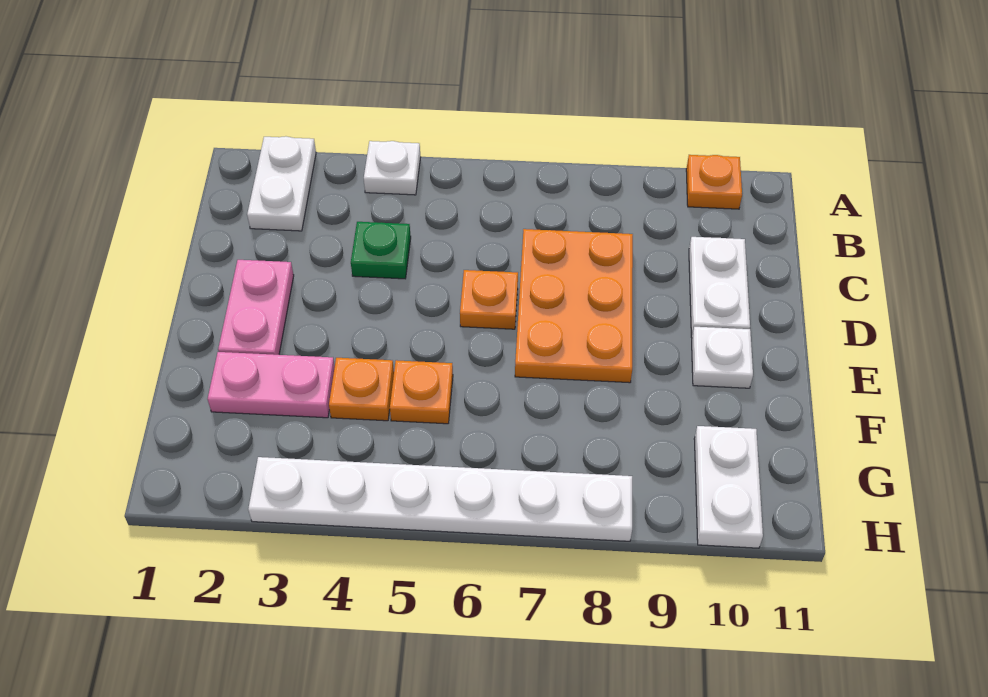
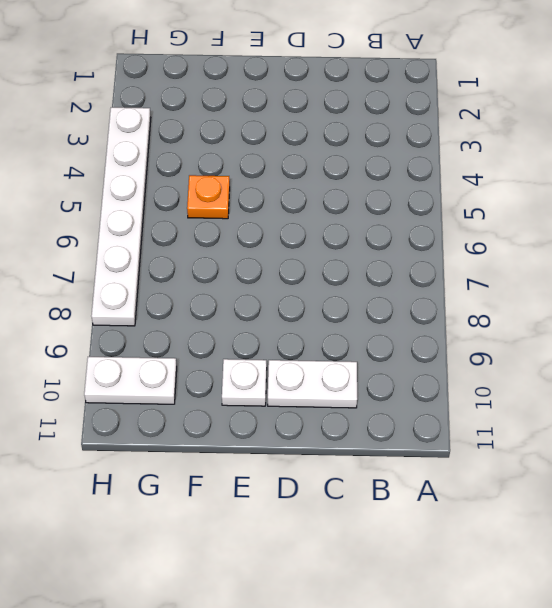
none -> white 1x2 plate [247,136,316,231]
none -> white 1x1 plate [364,141,421,195]
none -> orange 1x1 plate [686,155,742,209]

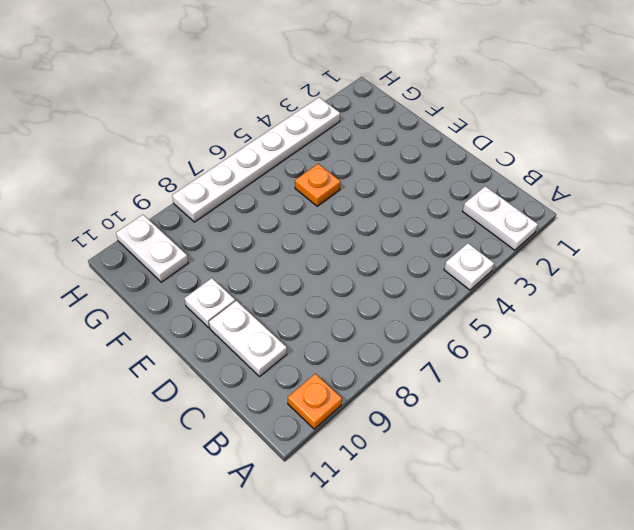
none -> green 1x1 plate [351,222,411,279]
none -> orange 2x3 plate [515,229,633,383]
none -> pink 1x2 plate [218,260,294,355]

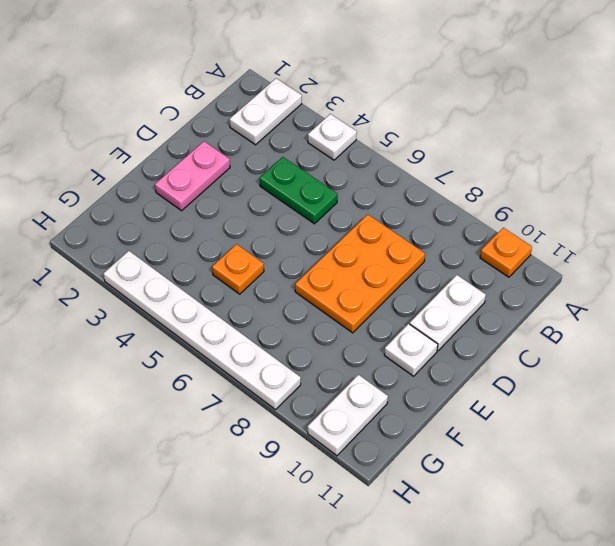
green 1x2 plate [260,157,338,224] -> green 1x1 plate [351,222,411,279]
none -> orange 1x1 plate [460,270,518,329]
none -> pink 1x2 plate [208,352,335,418]
none -> orange 1x1 plate [329,358,394,421]

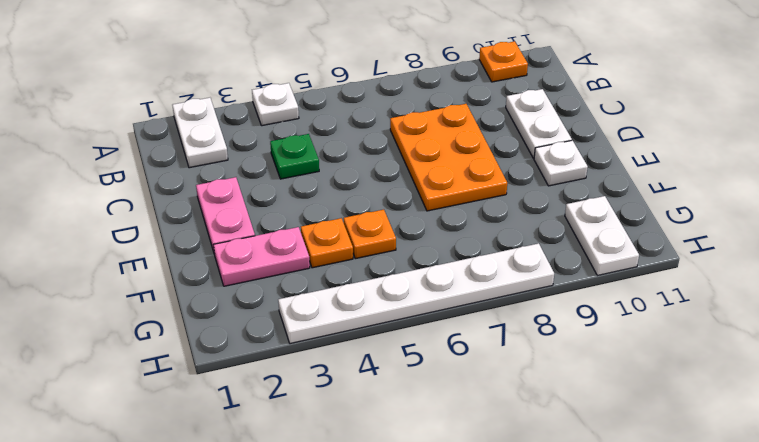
none -> orange 1x1 plate [460,270,518,329]

